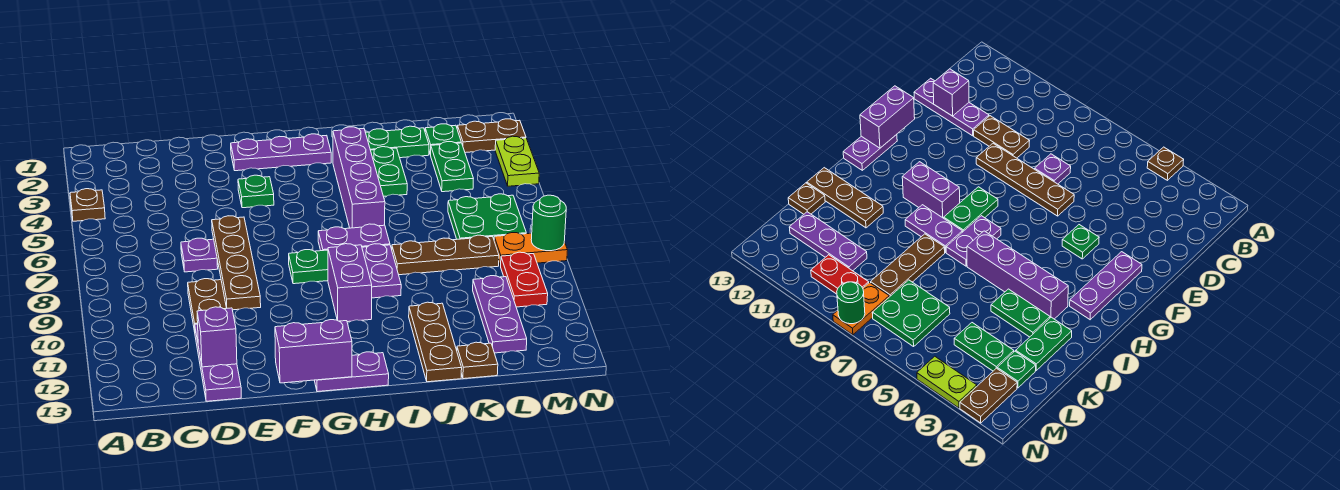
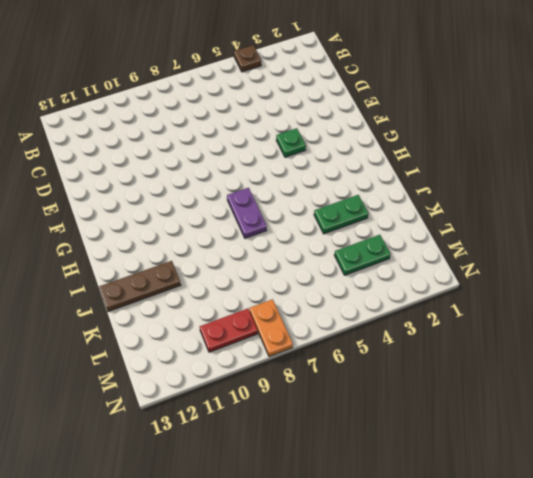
none -> purple 1x1 plate [181,238,218,272]
none -> brown 1x2 plate [188,279,227,332]
none -> purple 1x3 plate [195,324,241,401]

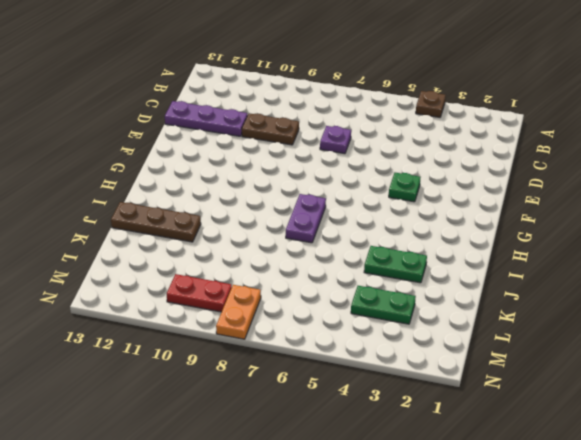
none -> brown 1x4 plate [212,216,261,310]
none -> purple 1x3 plate [231,134,331,171]
none -> green 1x2 plate [289,250,328,284]

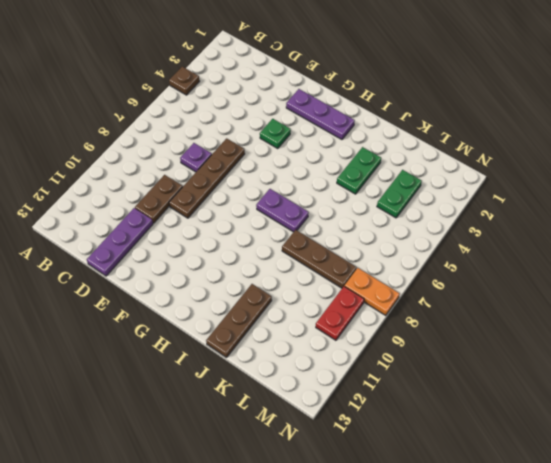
none -> green 1x2 plate [289,250,328,284]
none -> purple 1x2 plate [314,352,389,392]
none -> purple 1x2 brick [328,244,372,322]

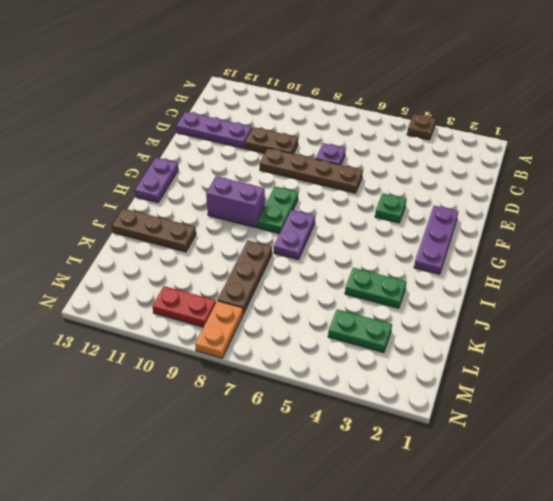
none -> purple 1x4 brick [333,127,385,228]
none -> purple 1x2 plate [362,244,401,298]
none -> green 1x2 plate [366,126,429,158]

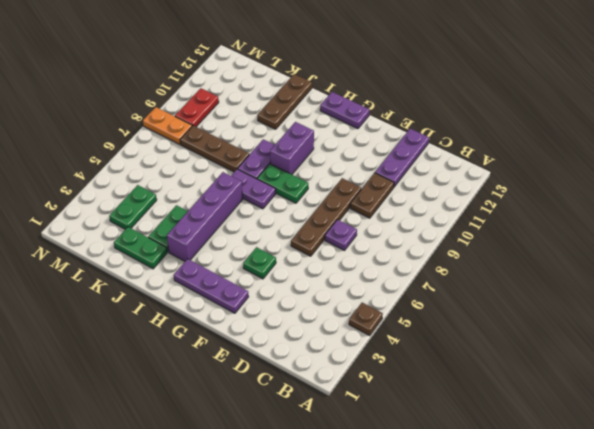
none -> brown 1x1 plate [457,342,498,379]
none -> green 1x1 plate [425,124,461,155]
none -> green 2x2 plate [448,194,526,239]

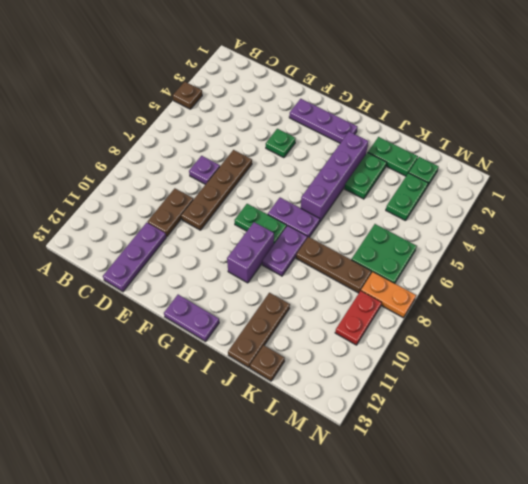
none -> purple 1x3 plate [473,276,527,353]
none -> brown 1x2 plate [457,119,526,153]
none -> lime 1x2 plate [495,136,539,186]

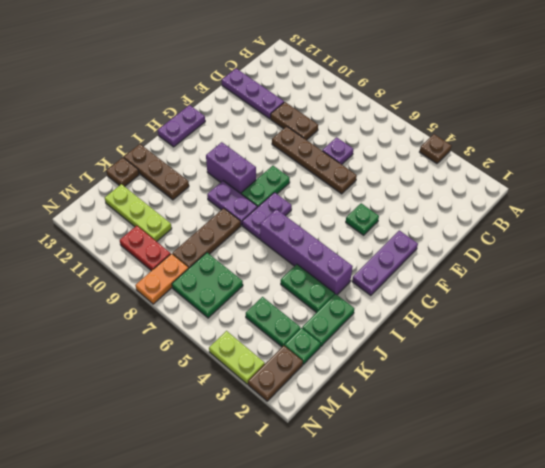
lime 1x3 plate [105,184,172,242] -> purple 1x3 plate [473,276,527,353]
none -> purple 1x1 brick [197,307,237,367]
none -> purple 1x2 brick [275,320,352,383]
none -> green 1x1 round brick [531,195,566,251]

